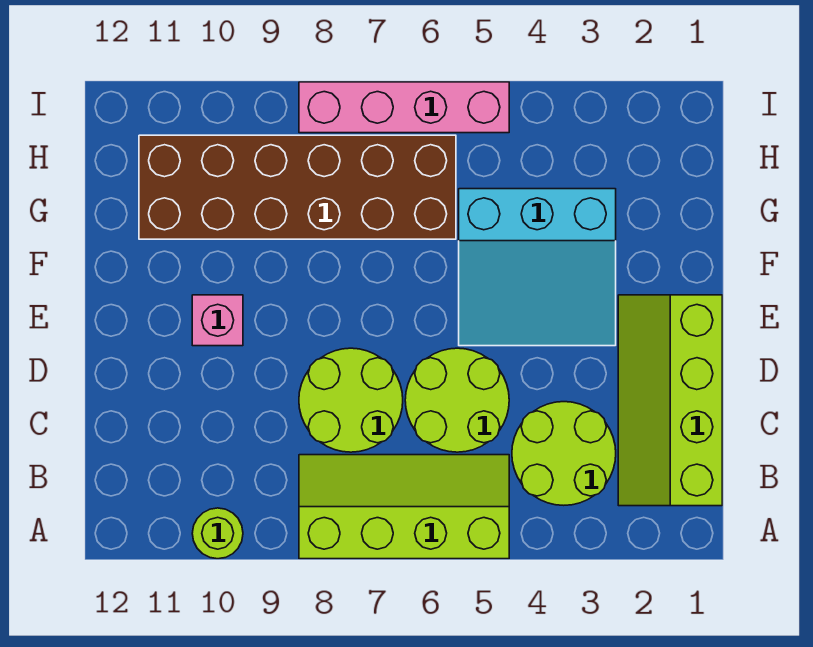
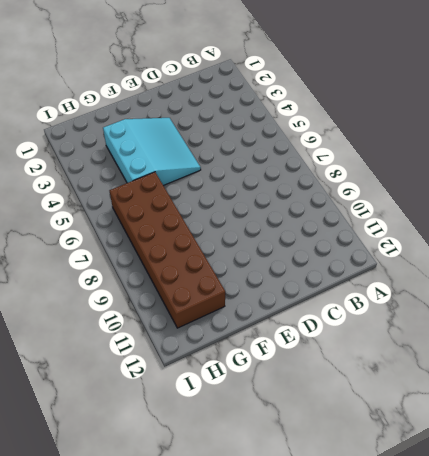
none -> lime 2x4 slope [299,455,509,559]
none -> lime 1x1 round brick [192,508,243,559]

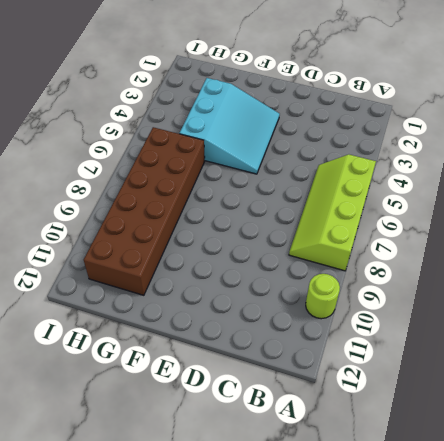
none -> lime 2x4 slope [618,295,722,506]
none -> lime 2x2 round brick [512,402,616,505]

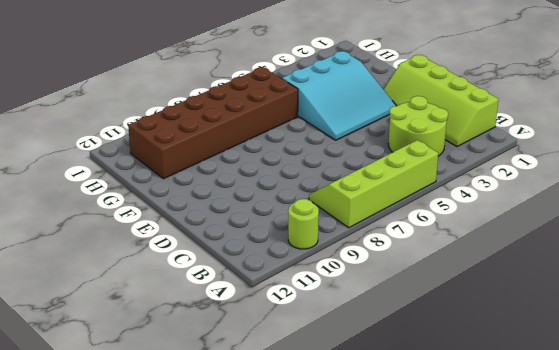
none -> lime 2x2 round brick [405,348,509,452]
none -> lime 2x2 round brick [299,348,403,452]

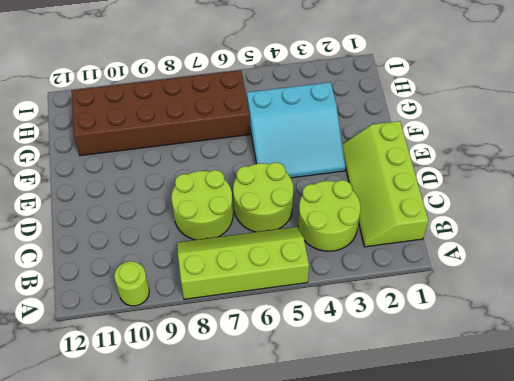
none -> pink 1x1 brick [192,295,243,346]
none -> pink 1x4 brick [299,82,509,133]

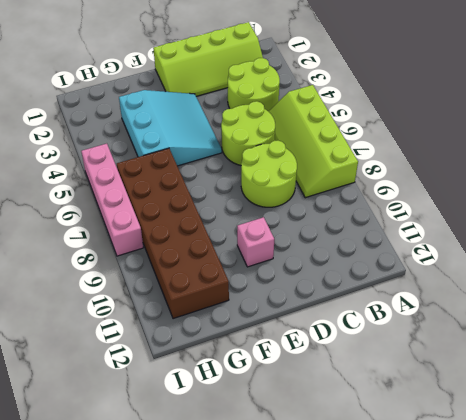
none -> lime 1x1 round brick [192,508,243,559]

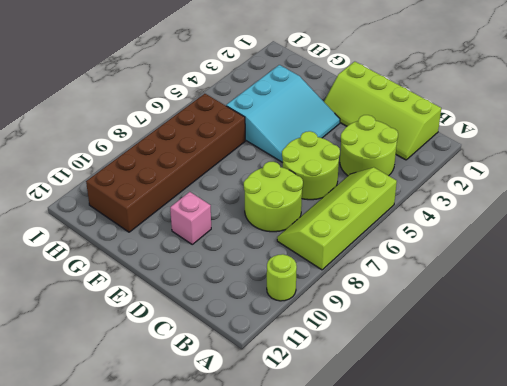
none -> pink 1x4 brick [299,82,509,133]

